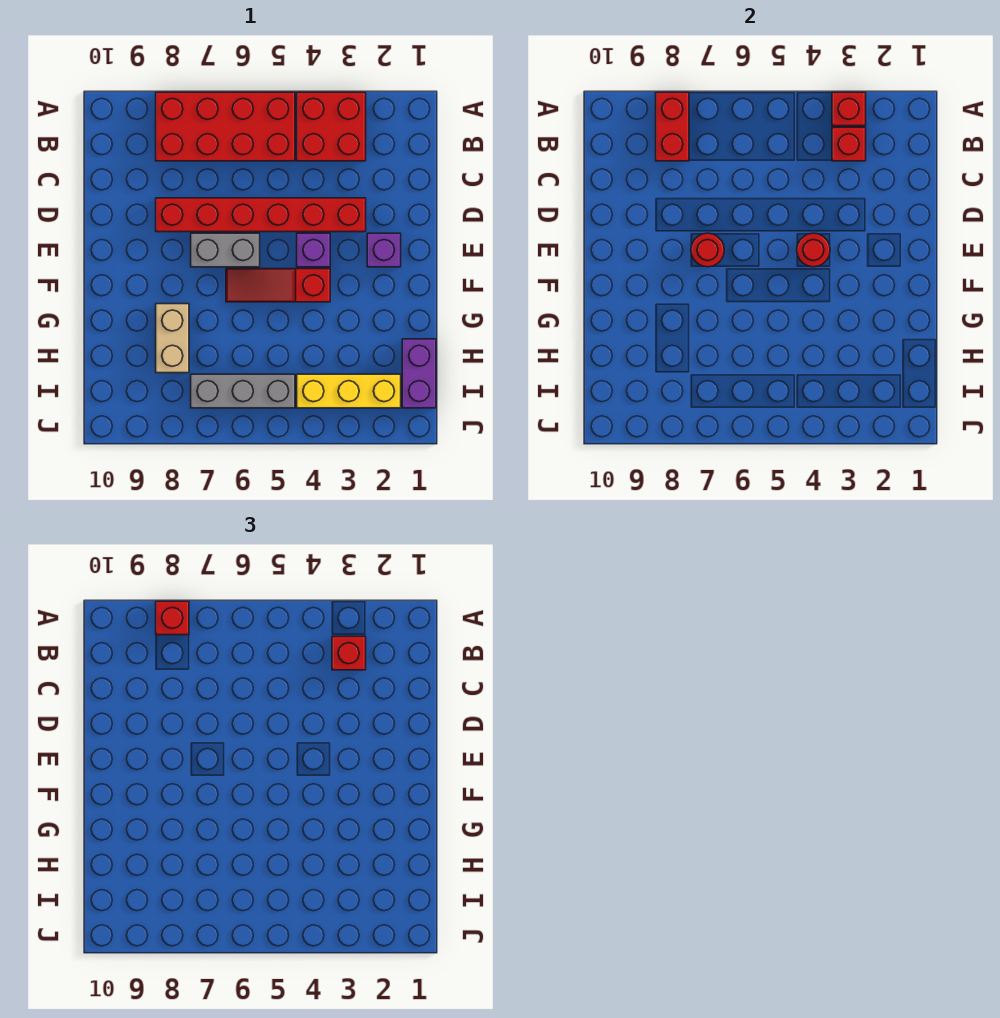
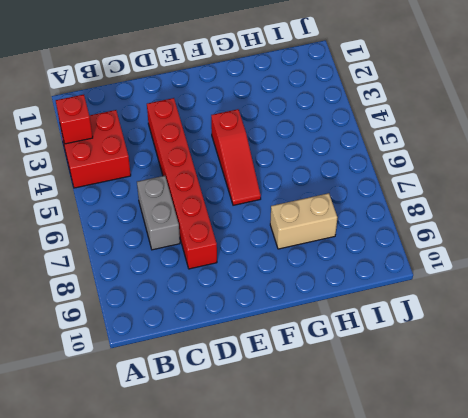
grey 1x2 brick [137,176,180,250] -> grey 1x2 brick moved to [191,233,260,267]
none -> red 2x4 brick [156,92,295,161]
none -> purple 1x1 brick [367,233,401,267]
none -> purple 1x1 brick [297,233,330,267]

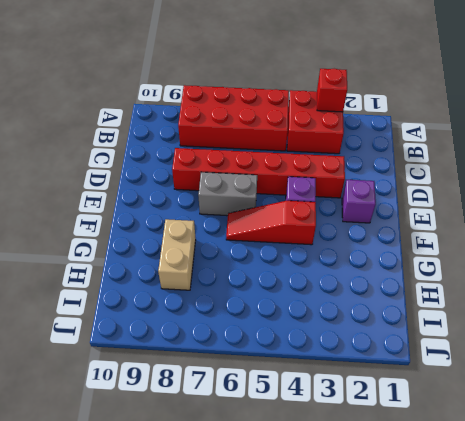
none -> purple 1x2 brick [402,339,436,408]
none -> yellow 1x3 brick [297,374,401,408]
none -> grey 1x3 brick [191,374,295,408]

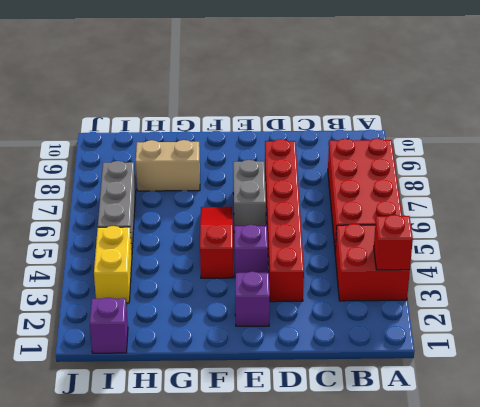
purple 1x1 brick [90,298,128,353] -> purple 1x2 brick [402,339,436,408]
yellow 1x2 brick [94,226,132,303] -> yellow 1x3 brick [297,374,401,408]
none -> red 1x2 brick [656,92,689,161]
none -> red 1x1 brick [832,127,866,161]
none -> red 1x1 round brick [797,233,830,267]

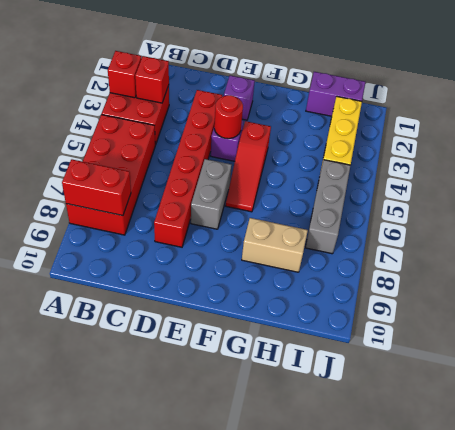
none -> red 1x1 round brick [691,233,724,267]
none -> red 1x1 brick [156,601,189,635]
none -> red 1x1 brick [332,636,366,670]

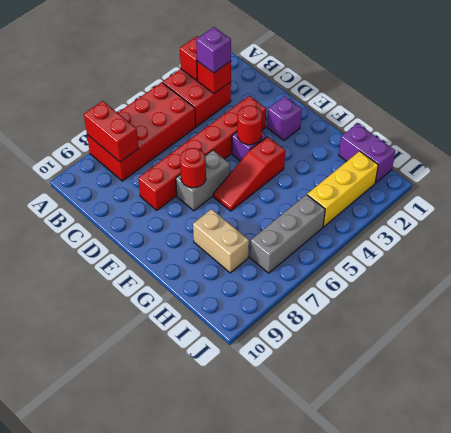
purple 1x1 brick [196,27,231,73] -> red 1x1 brick [332,636,366,670]
none -> red 1x1 brick [156,601,189,635]

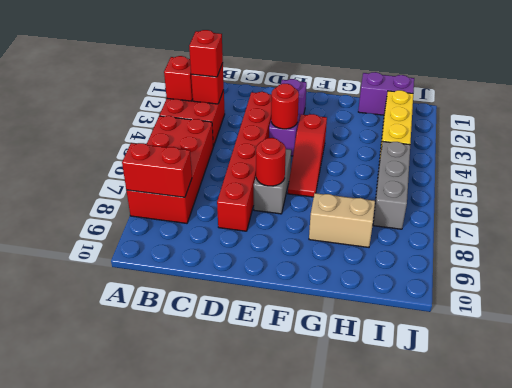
none -> red 1x1 brick [156,601,189,635]

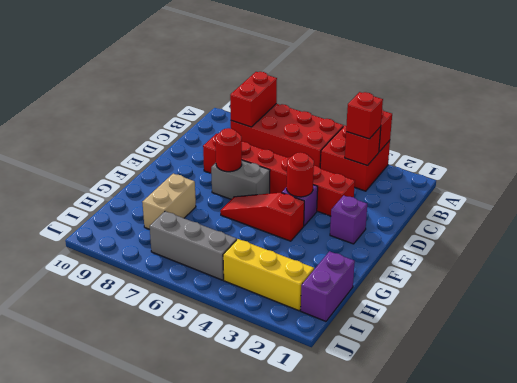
none -> red 1x1 brick [156,601,189,635]

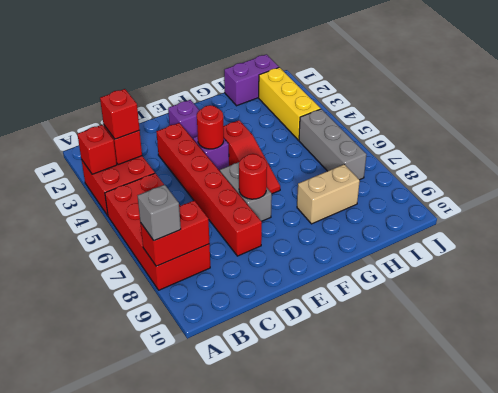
grey 1x1 brick [138,185,181,241] -> red 1x1 brick [156,601,189,635]

